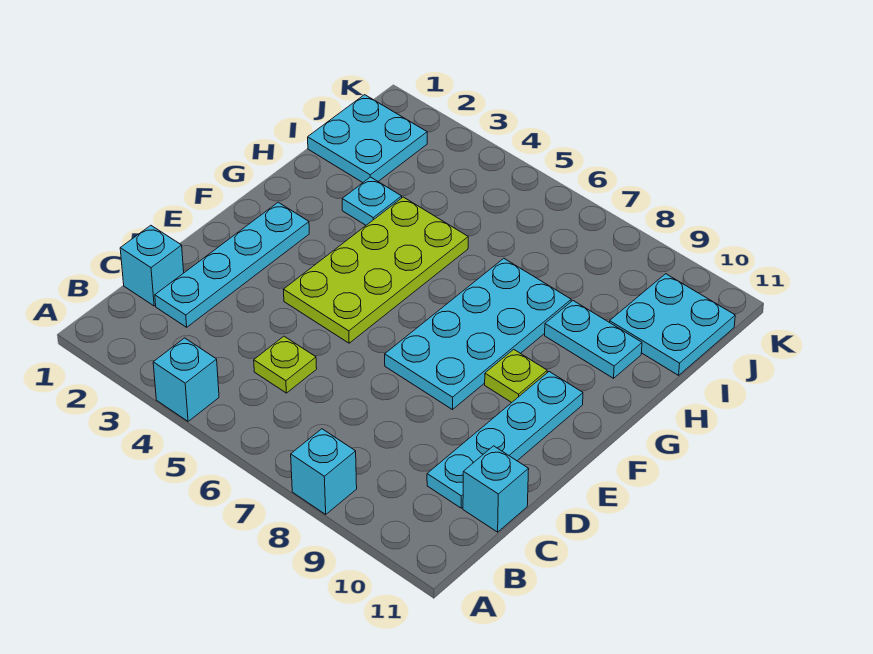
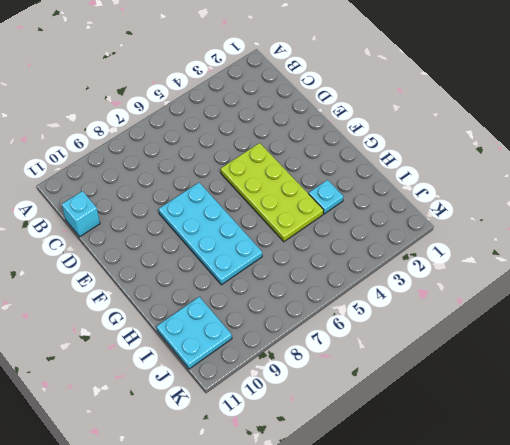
none -> cyan 1x1 brick [153,338,219,421]
none -> cyan 1x1 brick [291,429,357,514]
none -> cyan 1x1 brick [120,225,184,306]

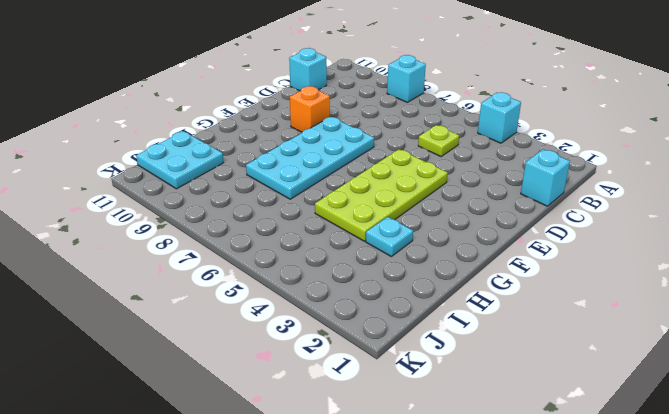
orange 1x1 brick [290,86,330,132] -> none
none -> cyan 1x4 plate [155,202,309,327]
none -> cyan 1x4 plate [427,372,583,508]
none -> lime 1x1 plate [485,349,547,403]

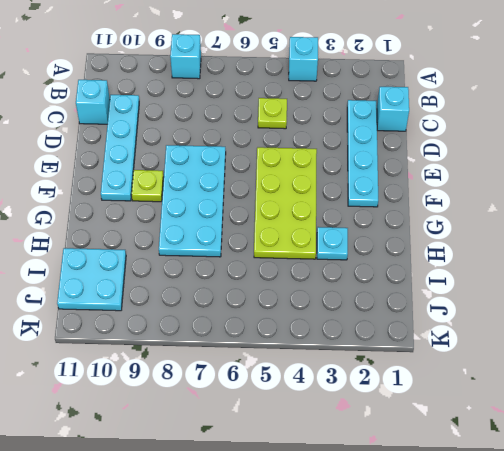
none -> cyan 1x2 plate [545,301,642,378]
none -> cyan 2x2 plate [308,95,427,182]

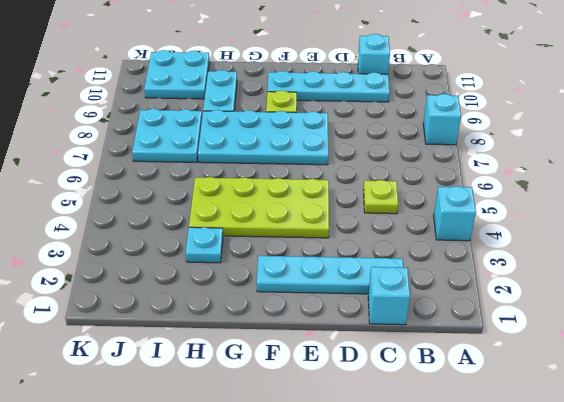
cyan 2x2 plate [132,109,202,162] -> cyan 2x2 plate moved to [308,95,427,182]

